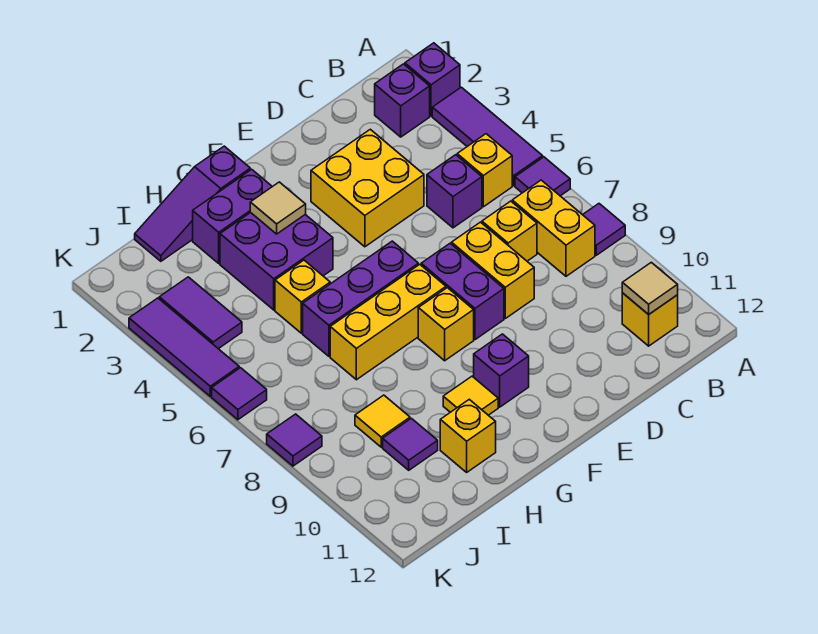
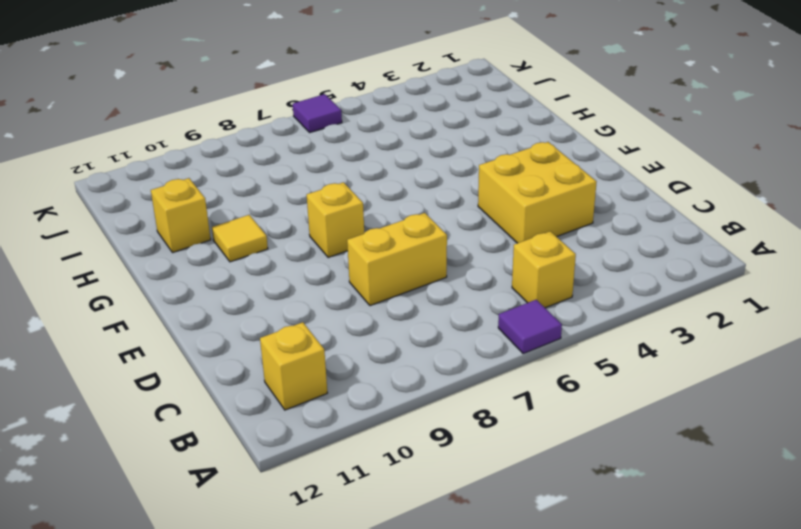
none -> purple 1x1 brick [405,43,460,116]
none -> purple 1x3 tile [432,87,543,186]
none -> purple 1x1 tile [583,204,625,255]
none -> purple 1x1 brick [375,64,430,137]

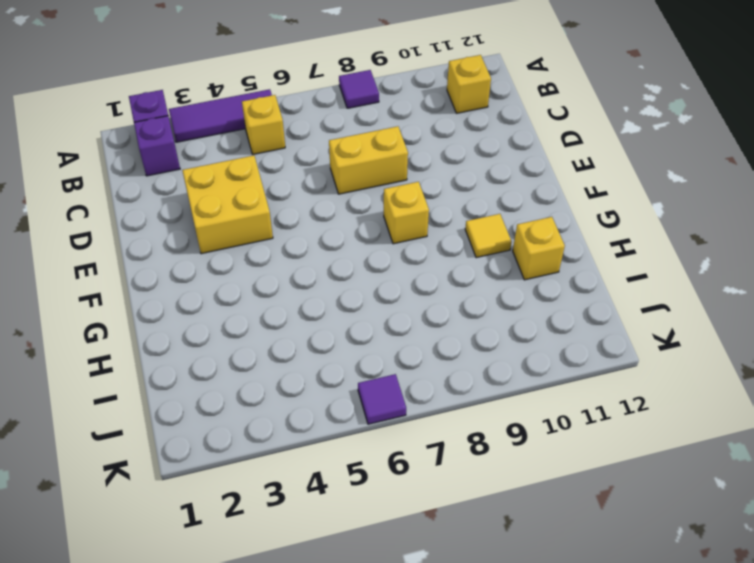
none -> purple 1x1 tile [515,157,570,196]
none -> yellow 1x2 brick [512,180,595,276]
none -> purple 1x1 brick [427,155,482,228]
none -> yellow 1x1 brick [482,201,537,261]

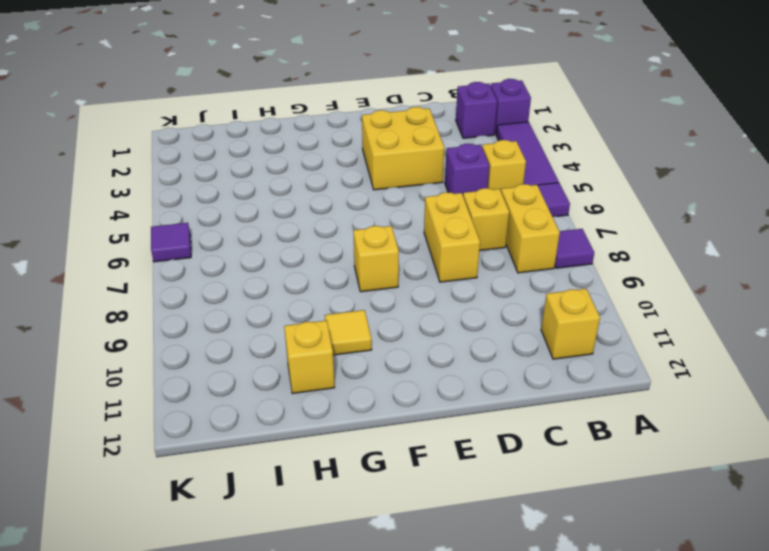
none -> purple 1x2 brick [421,243,504,340]
none -> purple 1x3 brick [303,241,418,356]
none -> yellow 1x3 brick [330,264,446,380]
none -> purple 1x1 brick [474,334,529,407]

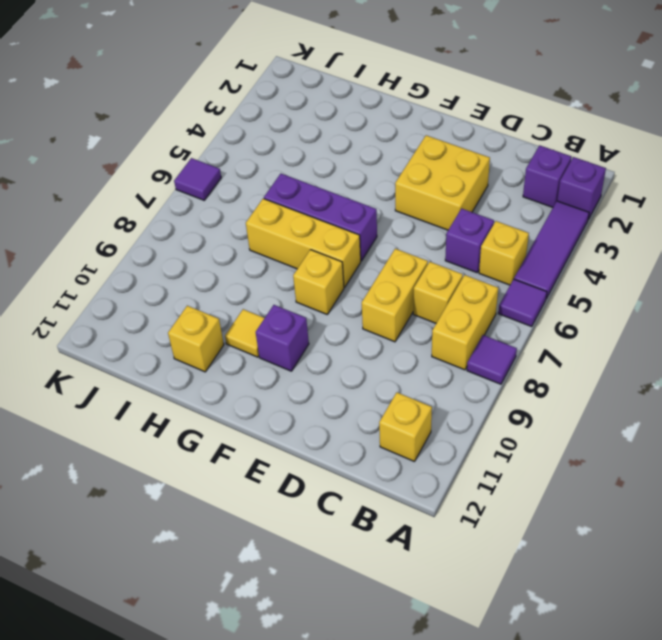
none -> purple 1x2 brick [421,243,504,340]
none -> purple 1x3 slope [135,146,250,261]
none -> purple 1x2 brick [193,169,272,263]
none -> purple 2x2 brick [220,212,333,310]

